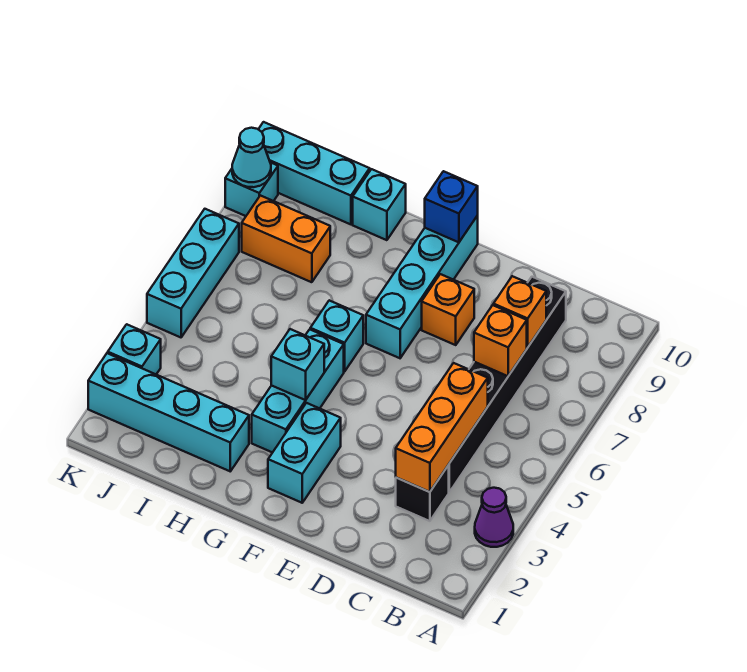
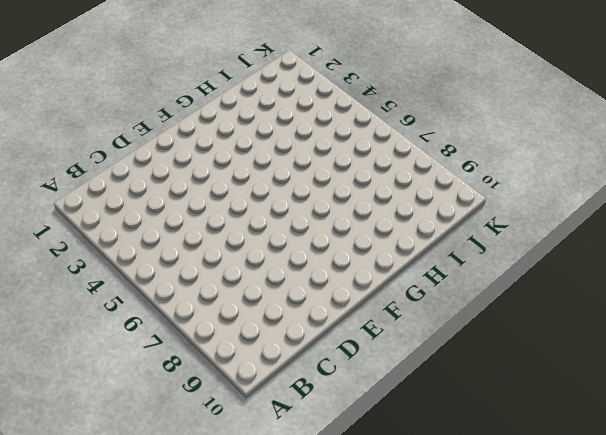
none -> purple 1x1 cone [475,488,513,547]
none -> black 1x1 brick [396,465,449,521]
none -> black 1x6 brick [449,277,566,492]

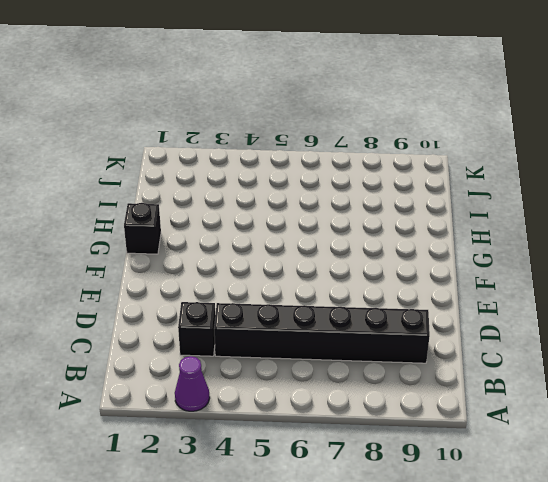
black 1x1 brick [124,203,161,254] -> none
none -> orange 1x1 brick [422,274,474,345]
none -> cyan 1x2 brick [268,403,341,503]
none -> cyan 1x4 brick [366,216,478,358]

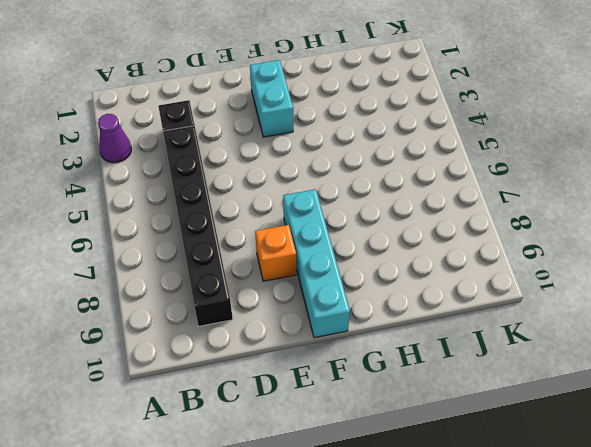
none -> cyan 1x3 brick [252,329,344,453]
none -> cyan 1x1 brick [310,300,363,372]
none -> cyan 1x4 brick [88,353,249,471]

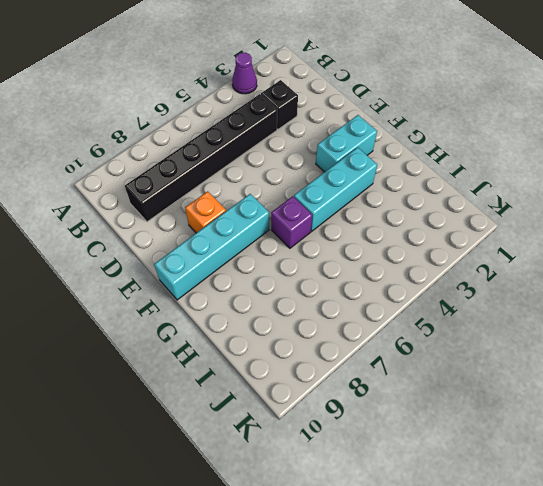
purple 1x1 brick [271,196,312,248] -> cyan 1x1 brick [310,300,363,372]
none -> cyan 1x4 brick [88,353,249,471]
none -> cyan 1x1 brick [353,169,406,240]
none -> orange 1x2 brick [242,195,330,282]

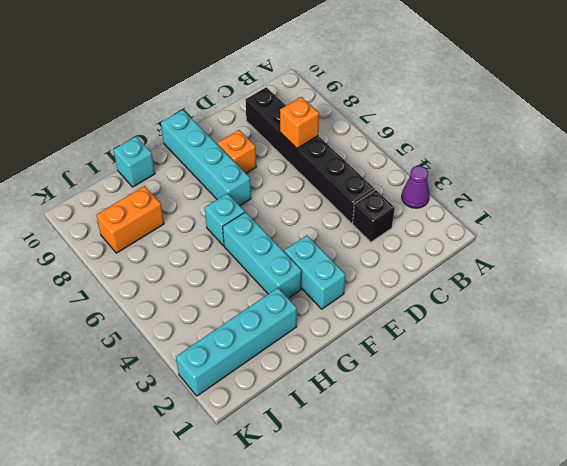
none -> cyan 1x3 brick [258,122,370,224]
none -> cyan 1x1 brick [108,324,161,374]
none -> cyan 1x3 brick [147,209,239,337]

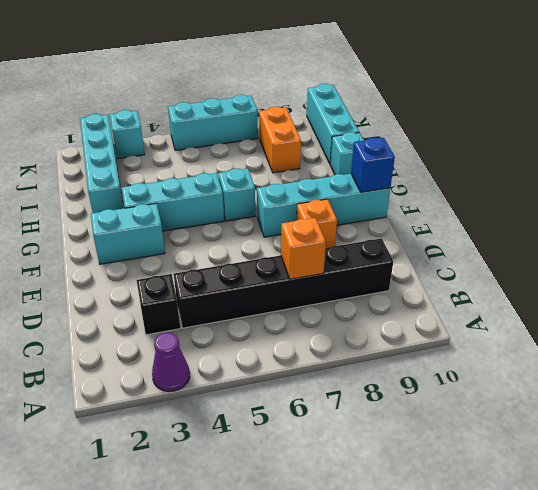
none -> cyan 1x1 brick [225,162,278,216]
none -> orange 1x3 brick [396,363,488,492]
none -> orange 1x1 brick [493,276,546,347]

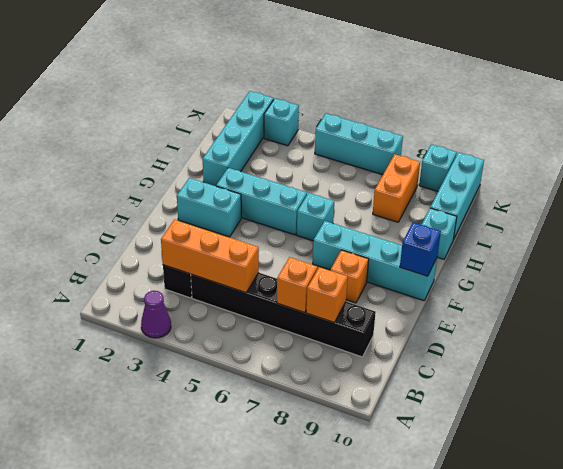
none -> cyan 1x1 brick [271,329,324,400]
none -> cyan 1x1 cone [232,128,271,187]

